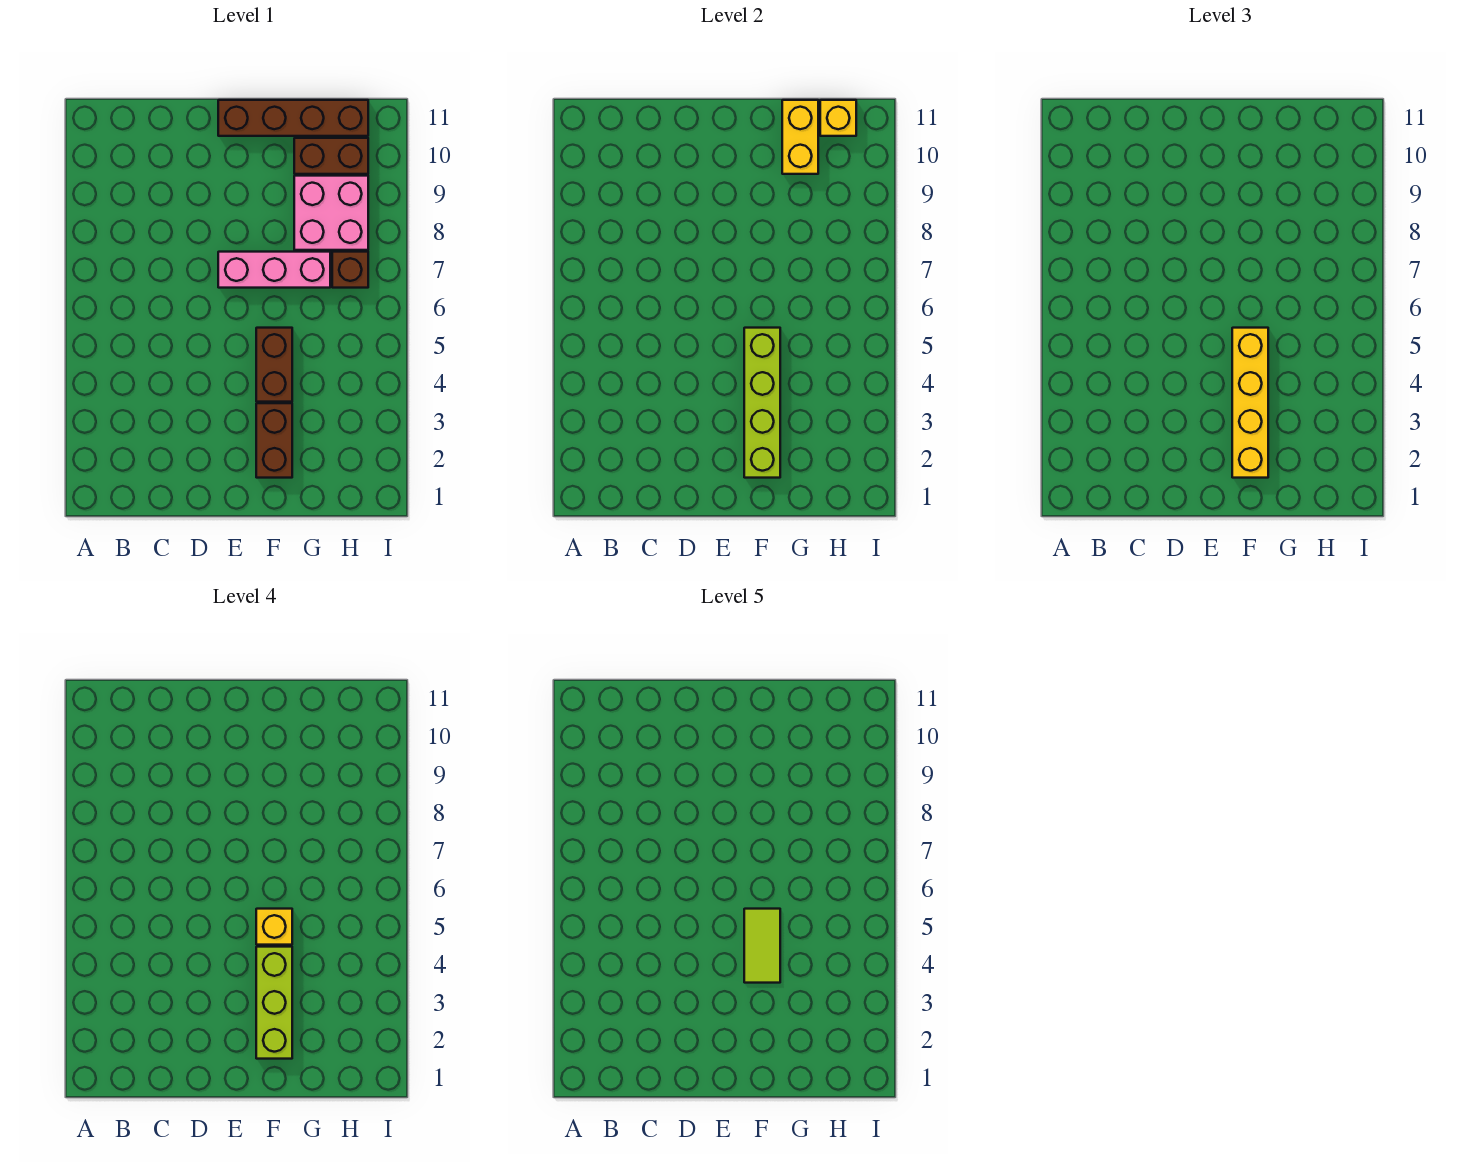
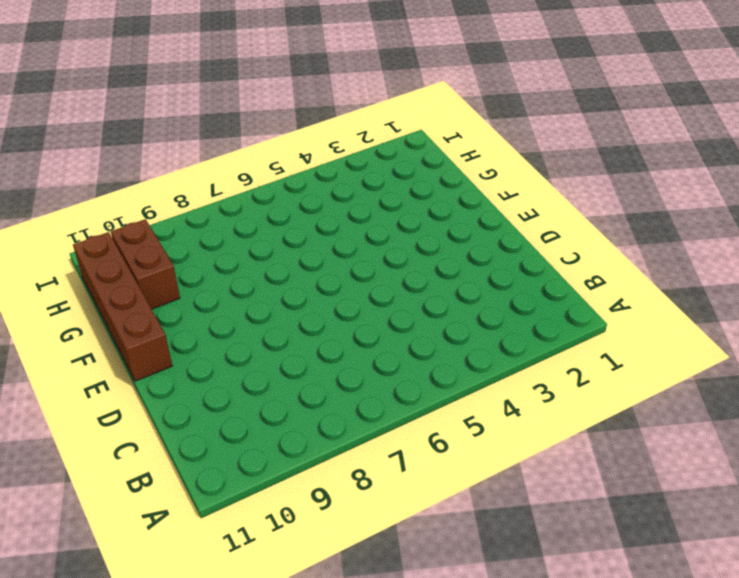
none -> pink 1x3 brick [218,252,330,288]
none -> brown 1x2 brick [256,403,292,478]
none -> brown 1x2 brick [256,328,292,402]

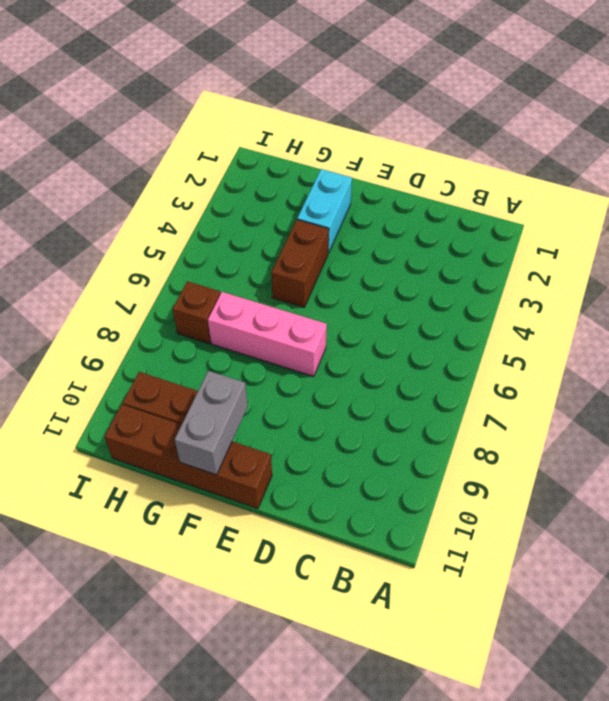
cyan 1x2 brick [297,169,352,253] -> brown 1x2 brick [256,403,292,478]
grey 1x2 brick [175,371,248,475] -> none
none -> pink 2x2 brick [294,176,368,250]
none -> lime 1x4 brick [744,328,780,478]
none -> yellow 1x2 brick [782,100,818,174]

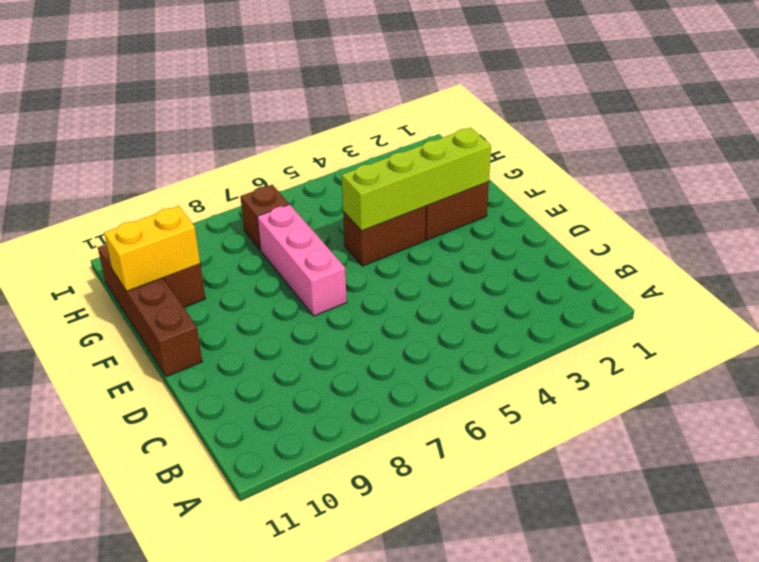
none -> pink 2x2 brick [294,176,368,250]
none -> yellow 1x1 brick [820,100,856,136]
none -> yellow 1x4 brick [1232,328,1268,478]

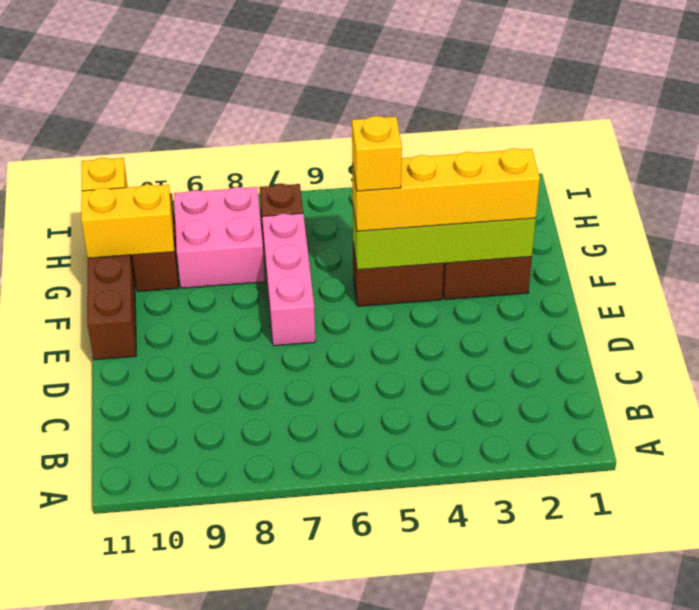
none -> lime 1x3 brick [256,947,292,1059]
none -> lime 1x2 tile [744,909,780,983]

